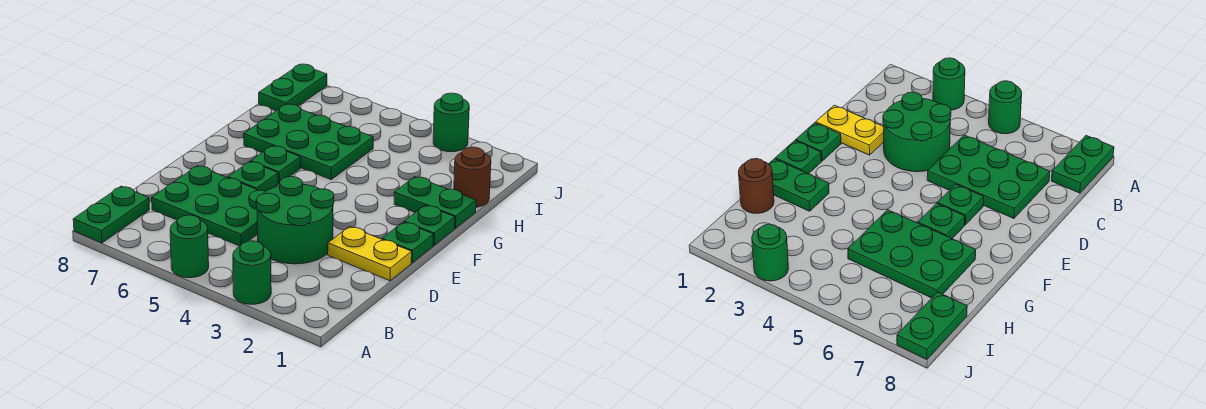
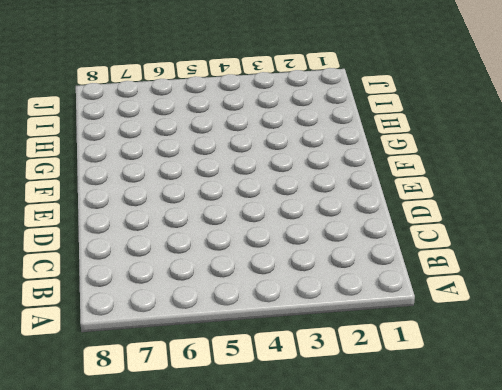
none -> green 1x1 round brick [233,241,271,304]
none -> green 1x1 round brick [170,215,209,278]
none -> green 1x2 plate [73,186,150,243]

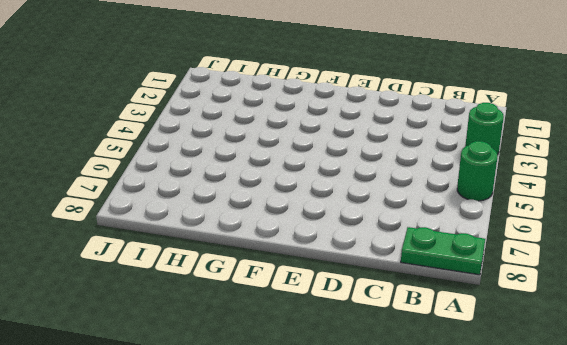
none -> green 2x2 round brick [256,177,334,264]
none -> green 2x3 plate [152,166,266,246]
none -> yellow 1x2 plate [328,227,412,281]

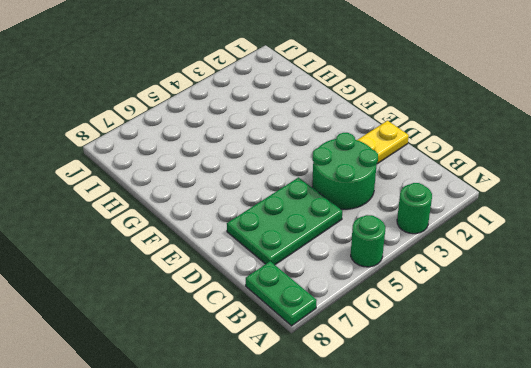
none -> green 1x1 plate [382,222,434,263]
none -> green 1x1 plate [228,162,278,191]
none -> green 1x1 plate [404,205,455,245]

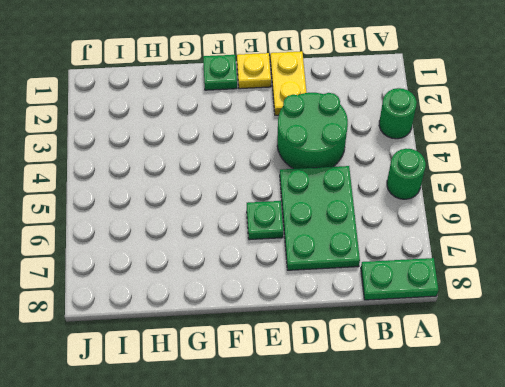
yellow 1x1 plate [237,53,271,89] -> green 1x1 plate [382,222,434,263]
none -> green 1x1 plate [251,146,300,184]
none -> green 1x2 plate [394,177,476,228]
none -> green 2x3 plate [244,104,373,179]

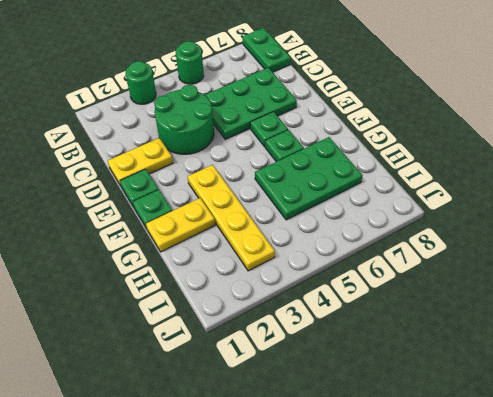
yellow 1x4 plate [188,165,275,271] -> none
yellow 1x2 plate [146,198,215,252] -> green 1x2 plate [394,177,476,228]
none -> brown 1x1 round brick [454,147,491,207]
none -> green 1x2 plate [259,64,327,111]
none -> green 1x1 round brick [433,93,469,152]

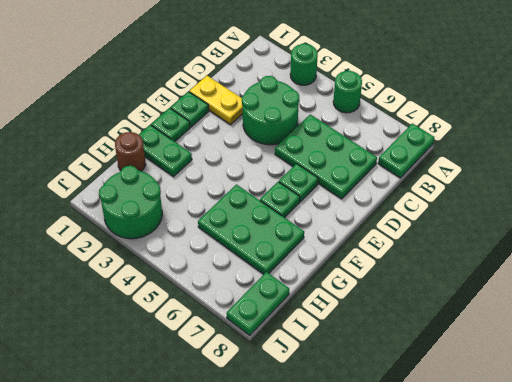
green 2x2 round brick [99,166,162,239] -> green 1x1 round brick [433,93,469,152]

